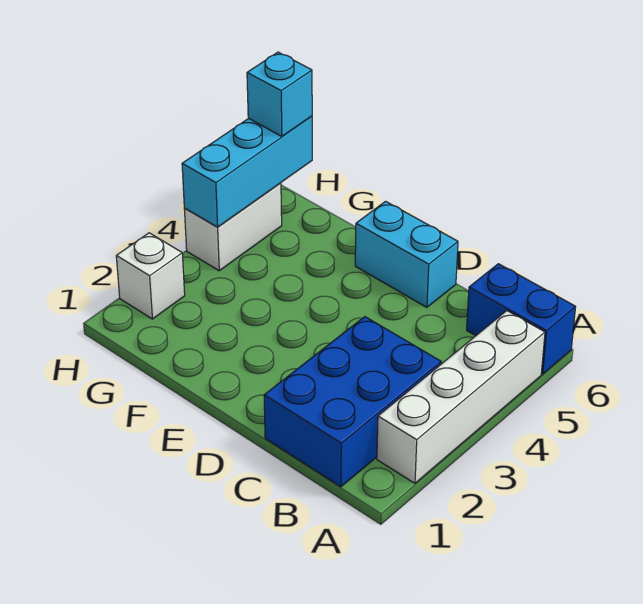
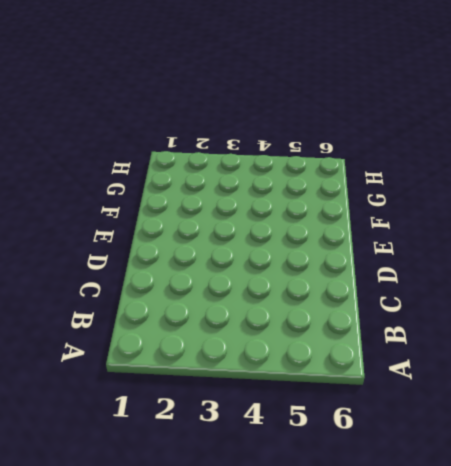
none -> white 1x4 brick [377,311,545,483]
none -> blue 1x2 brick [467,264,576,374]

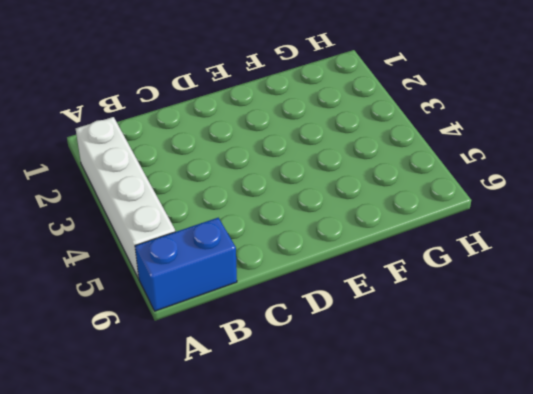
none -> blue 2x3 brick [264,317,441,487]
none -> cyan 1x2 brick [355,201,458,307]

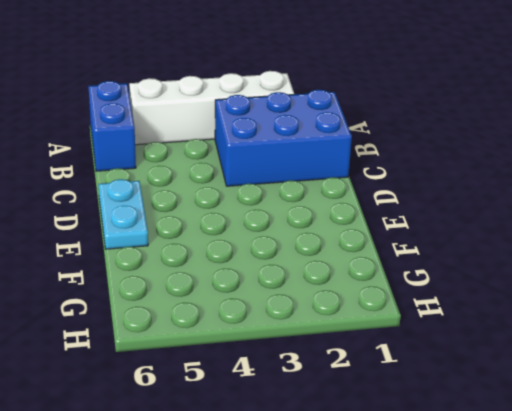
cyan 1x2 plate [99,179,148,249] -> cyan 1x2 brick [355,201,458,307]
none -> white 1x1 brick [116,233,185,319]
none -> white 1x2 brick [184,183,282,271]

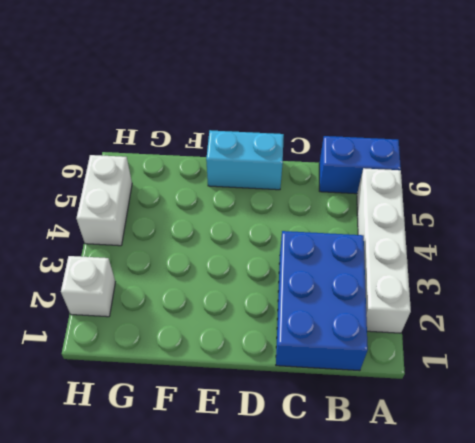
none -> cyan 1x3 brick [182,116,312,227]
none -> cyan 1x1 brick [247,52,312,136]

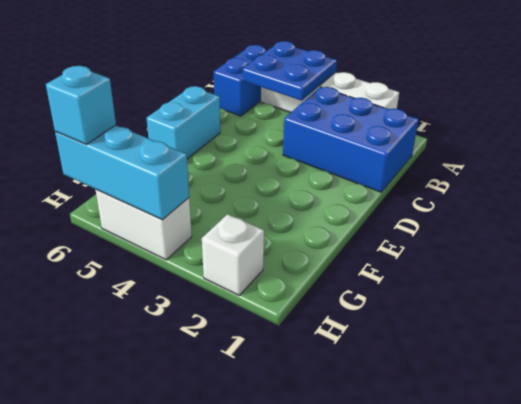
blue 2x2 plate [242,41,337,101] -> none

